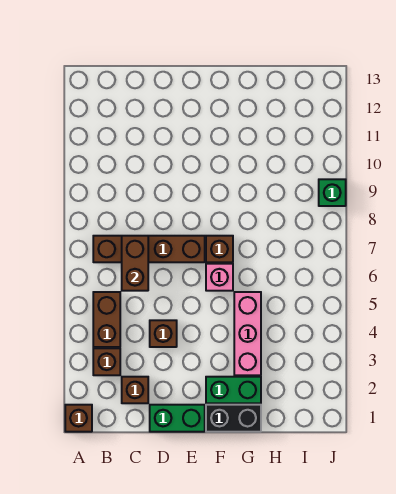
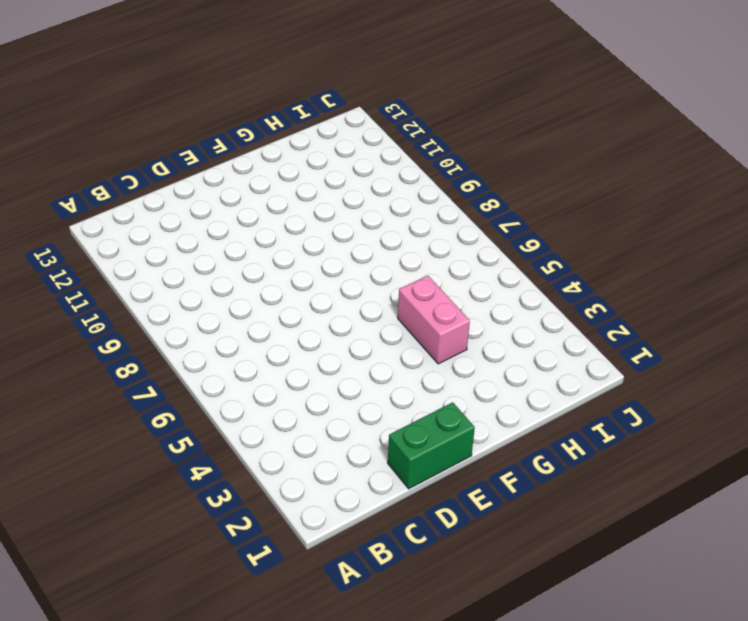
pink 1x2 brick [398,276,470,364] -> pink 1x3 brick [234,292,261,375]
none -> brown 1x1 brick [65,405,92,432]
none -> brown 1x1 brick [93,348,120,375]
none -> brown 1x2 brick [93,292,120,347]

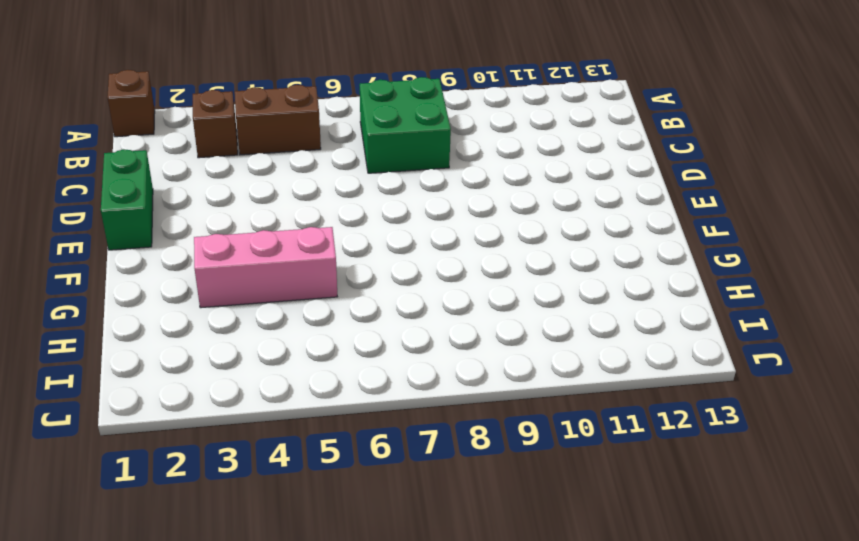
green 2x2 brick [360,77,451,173] -> brown 1x4 brick [93,236,205,262]
none -> brown 1x1 brick [122,377,148,403]
none -> brown 1x1 brick [150,320,177,347]
none -> black 1x2 brick [206,405,261,432]

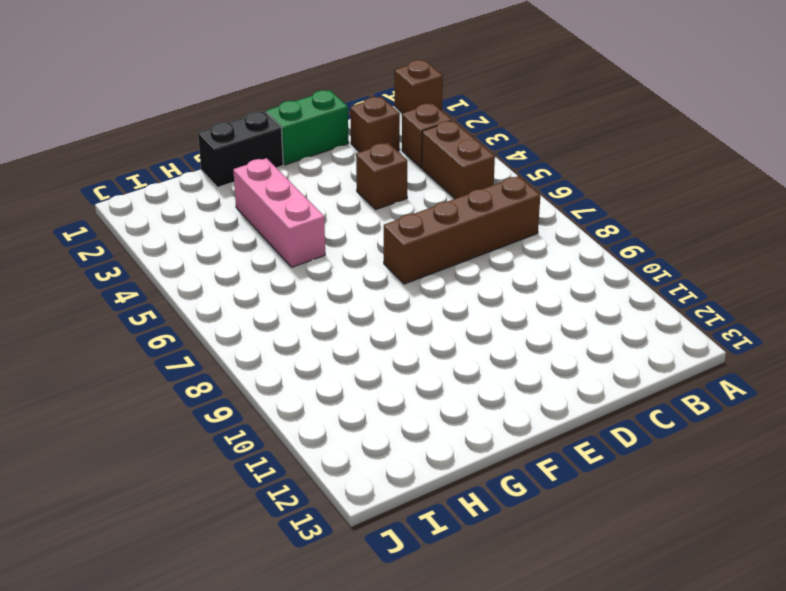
none -> green 1x2 brick [206,377,261,403]
none -> pink 1x1 brick [206,264,233,291]
none -> brown 1x1 brick [206,236,233,262]

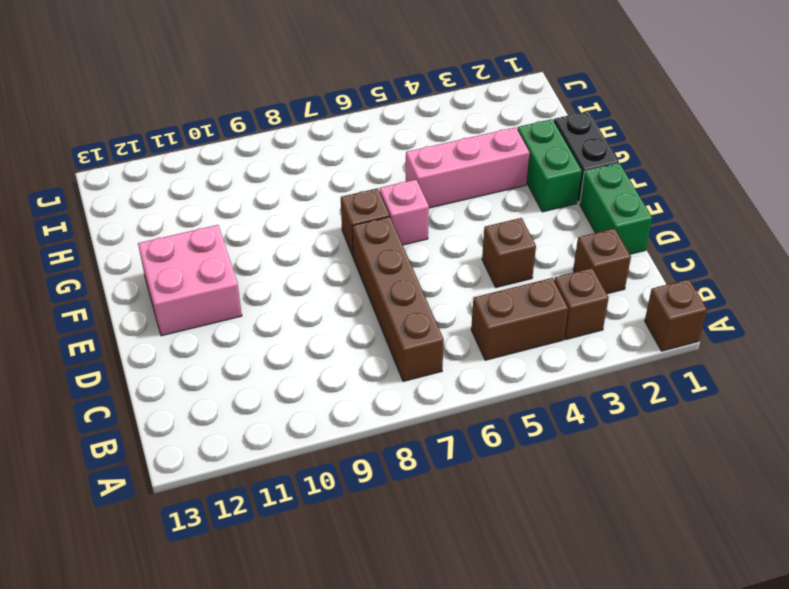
pink 2x2 brick [138,225,242,336] -> none
none -> green 1x1 brick [319,179,346,206]
none -> brown 1x2 brick [122,236,148,291]

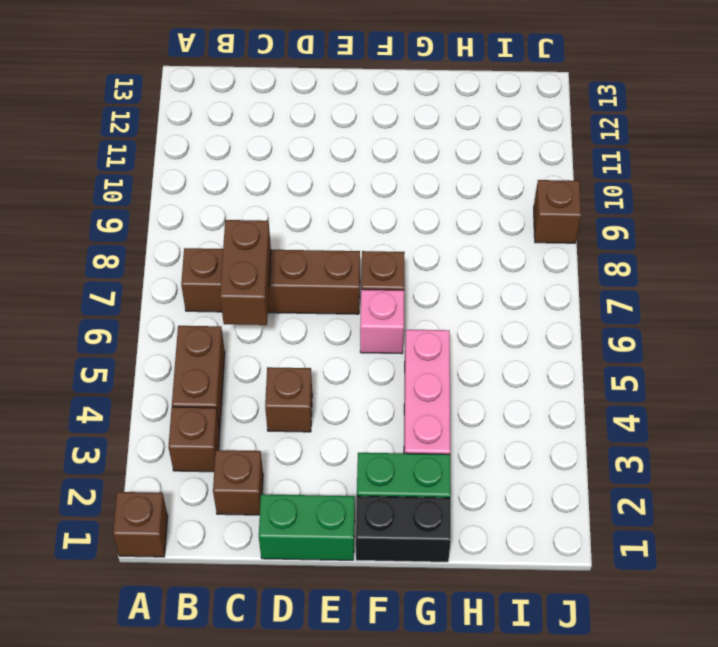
brown 1x1 brick [534,180,581,243] -> green 1x1 brick [319,179,346,206]

